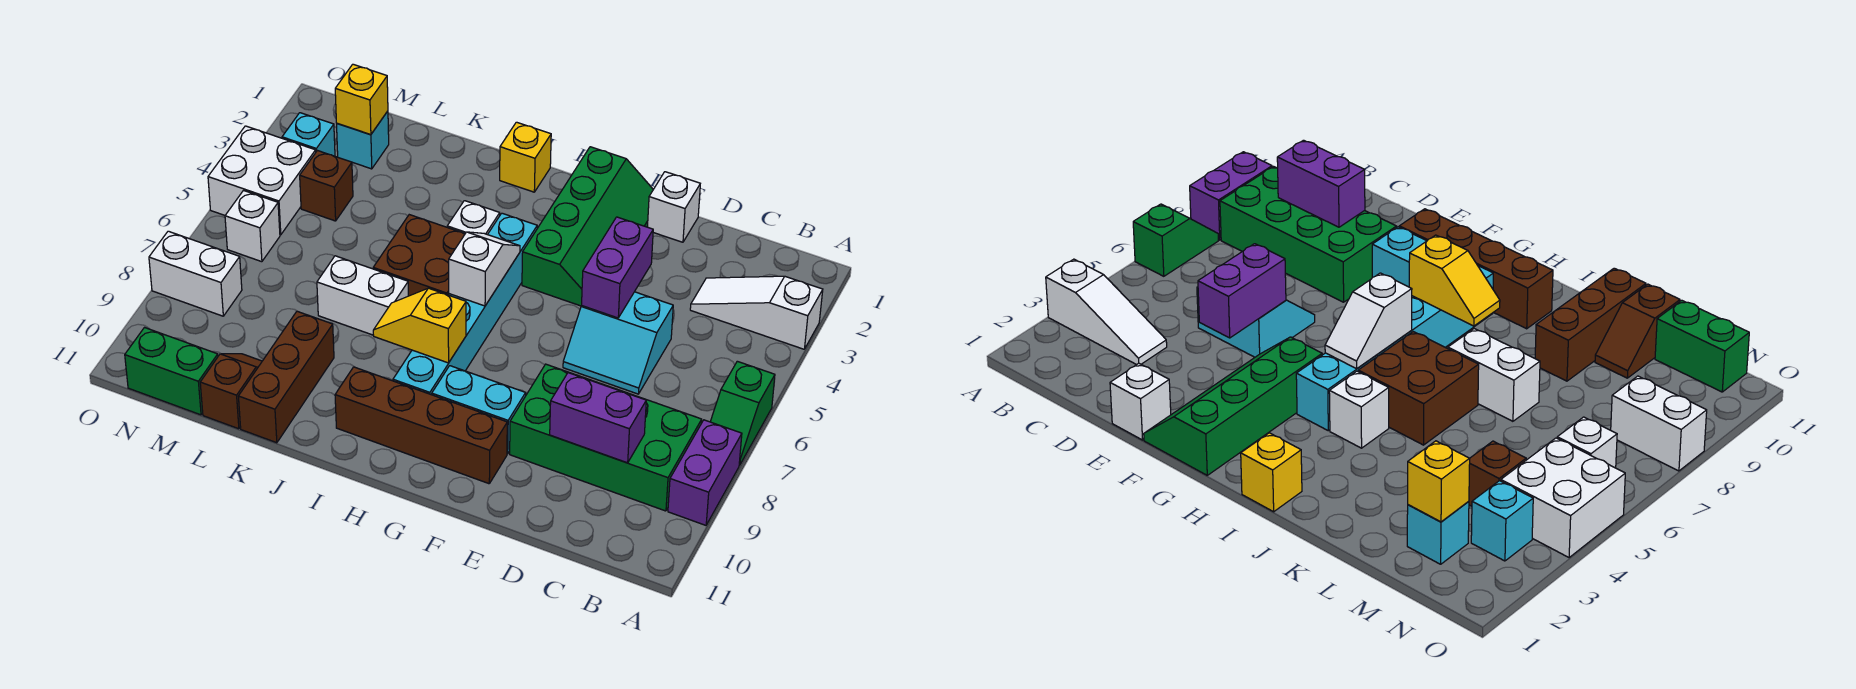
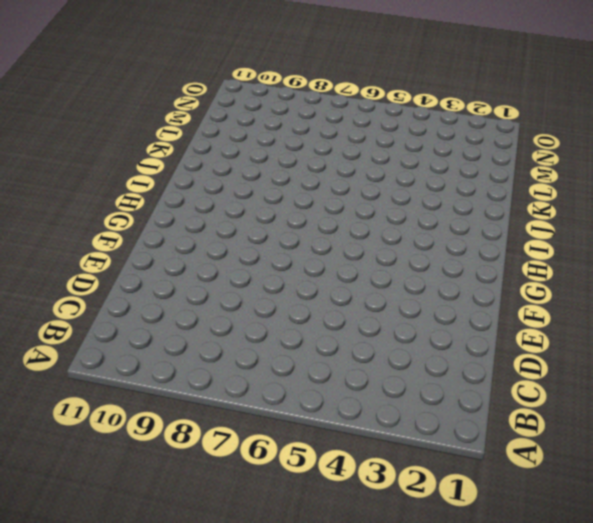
none -> white 1x3 slope [690,276,823,349]
none -> green 1x2 slope [710,361,775,465]
none -> purple 1x2 brick [668,420,742,525]

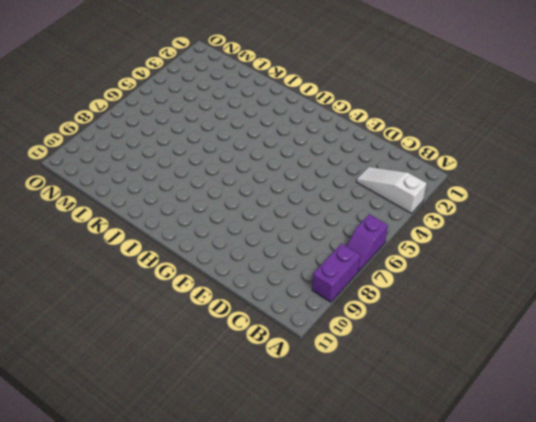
purple 1x2 slope [347,214,388,271] -> green 1x2 slope [710,361,775,465]
none -> green 2x4 brick [510,364,702,511]
none -> cyan 2x2 slope [563,292,673,394]
none -> white 1x1 brick [648,172,700,242]

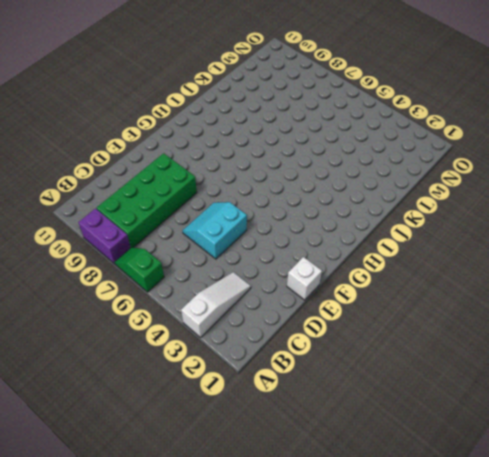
none -> green 2x4 slope [522,147,653,306]
none -> cyan 1x2 brick [432,366,526,454]
none -> brown 1x4 brick [335,367,507,484]

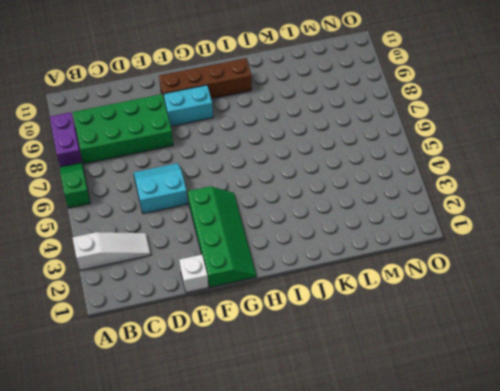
green 2x4 slope [188,186,256,287] -> green 2x4 slope turned to [522,147,653,306]
none -> cyan 1x6 brick [393,213,537,395]
none -> yellow 1x1 brick [500,122,551,192]
none -> white 1x1 brick [447,201,500,235]

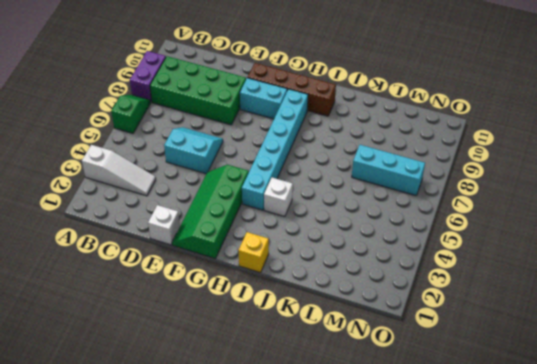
cyan 1x3 brick [352,145,425,196] -> none
none -> brown 2x2 brick [373,215,465,296]
none -> white 1x2 brick [317,256,408,335]
none -> brown 1x3 brick [238,311,334,443]

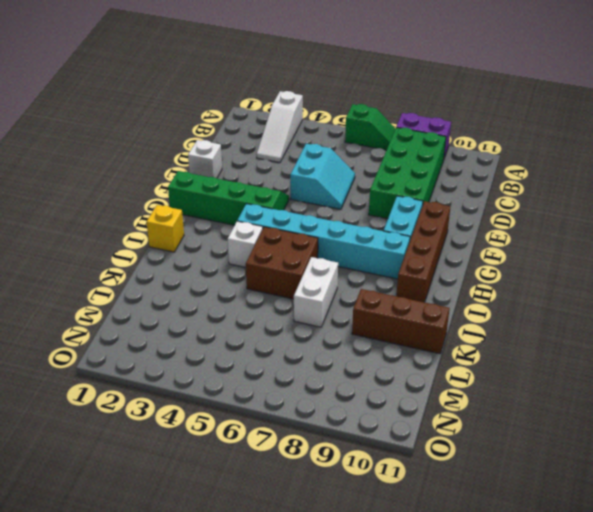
none -> brown 1x2 slope [200,354,262,429]
none -> cyan 1x1 brick [337,111,389,169]
none -> brown 1x1 brick [300,151,353,221]

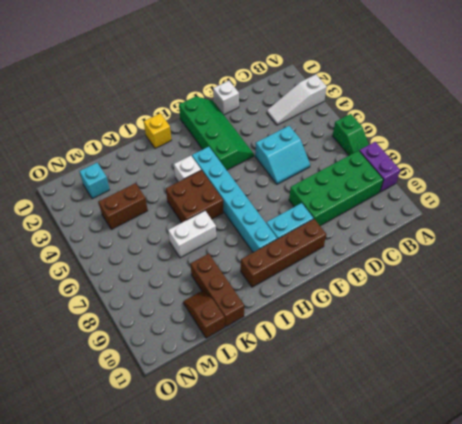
brown 1x2 brick [99,183,148,229] -> brown 1x1 brick [300,151,353,221]
none -> green 1x2 brick [125,328,218,415]
none -> cyan 1x1 brick [282,113,335,156]
none -> white 2x2 brick [208,126,316,235]

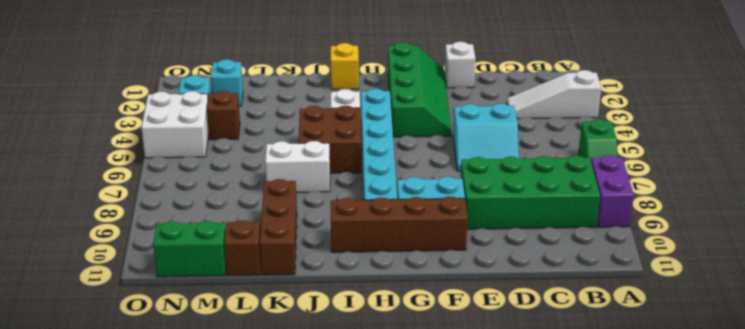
none -> white 1x1 brick [225,191,280,262]
none -> white 1x2 brick [149,231,242,316]
none -> purple 1x2 brick [550,373,646,463]

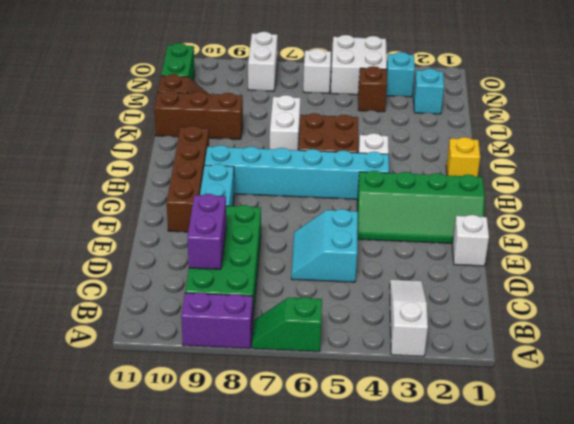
none -> purple 1x2 brick [582,217,653,318]
none -> white 1x2 slope [449,232,520,306]
none -> yellow 1x2 slope [373,288,466,363]

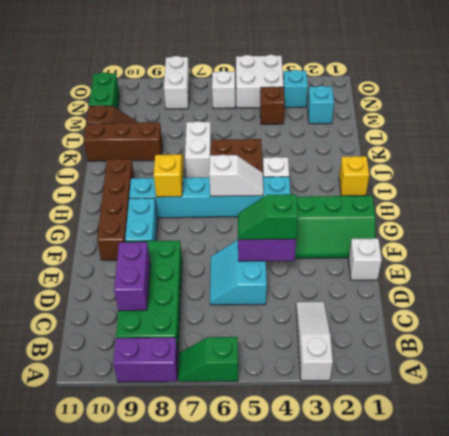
green 1x2 slope [238,194,298,240] -> none
none -> yellow 1x1 brick [335,64,388,135]

